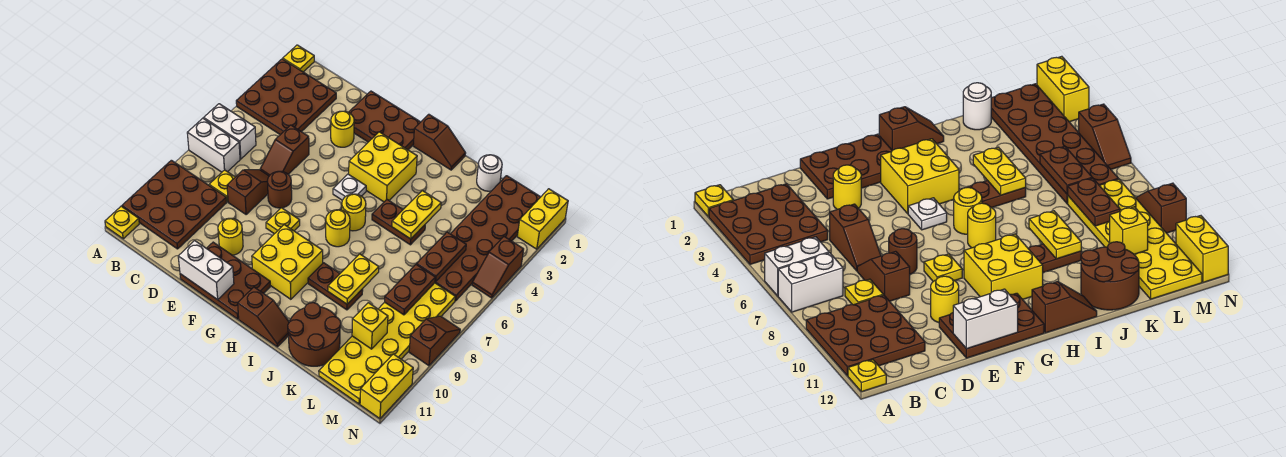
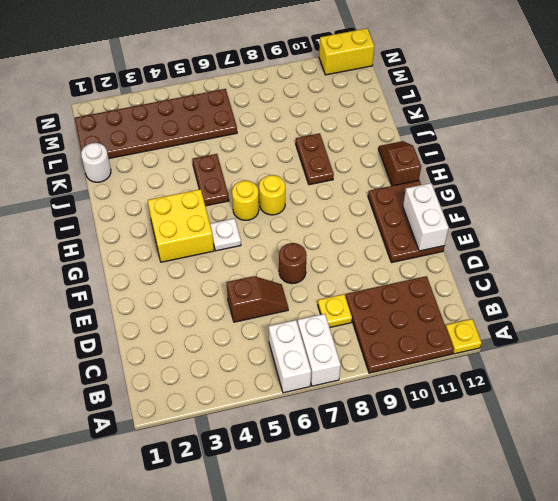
none -> yellow 1x1 plate [283,45,314,72]
none -> brown 3x3 plate [236,59,336,135]
none -> brown 1x2 slope [227,170,269,215]
none -> brown 2x3 plate [349,91,420,150]

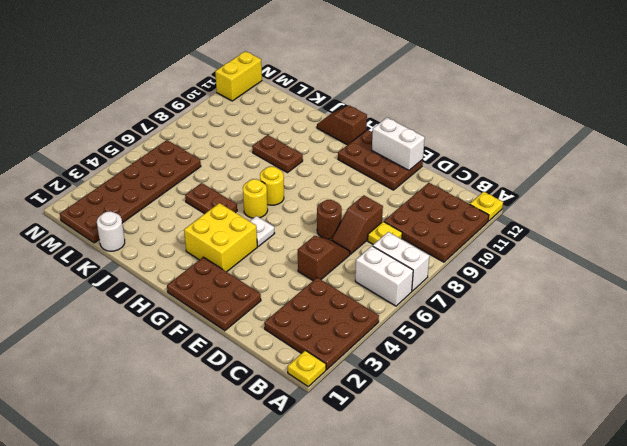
none -> yellow 1x1 round brick [331,111,354,147]
none -> yellow 1x1 round brick [218,218,243,255]
none -> yellow 1x1 plate [266,208,300,234]
none -> yellow 2x2 brick [252,225,323,299]

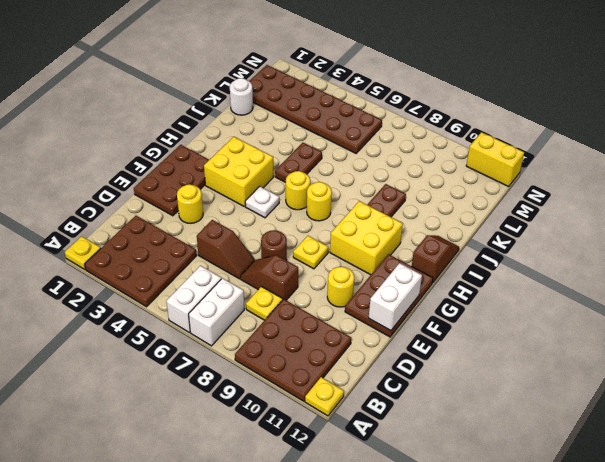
none -> brown 1x2 slope [413,114,466,170]
none -> brown 2x2 round brick [288,303,341,366]
none -> yellow 2x6 plate [319,283,455,404]
none -> yellow 1x2 brick [517,189,568,249]

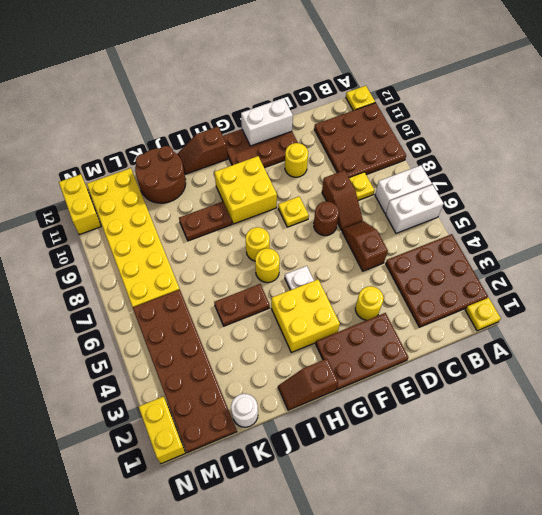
none -> brown 1x2 slope [472,237,524,298]
none -> brown 1x2 slope [409,316,460,366]
none -> yellow 1x2 plate [392,191,441,239]
none -> yellow 1x2 plate [328,254,379,304]

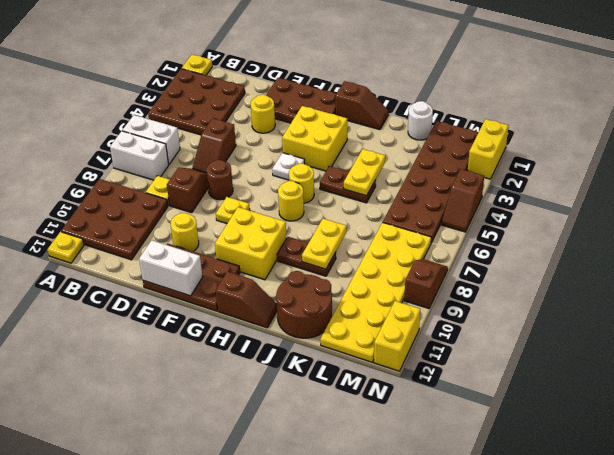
none -> brown 1x2 plate [417,232,466,282]
none -> brown 1x2 plate [385,264,435,315]
none -> yellow 1x1 brick [352,303,388,349]

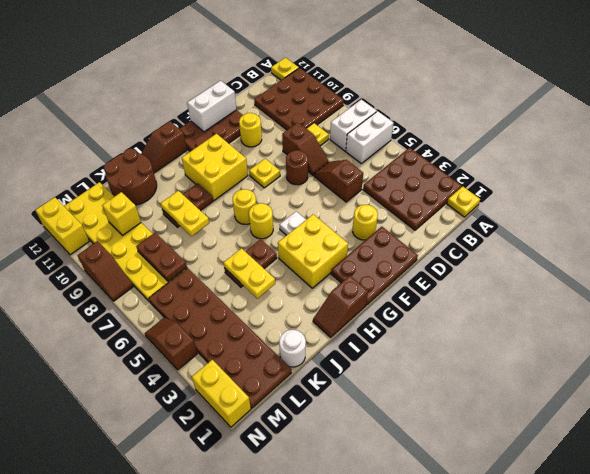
none -> brown 1x2 plate [417,232,466,282]

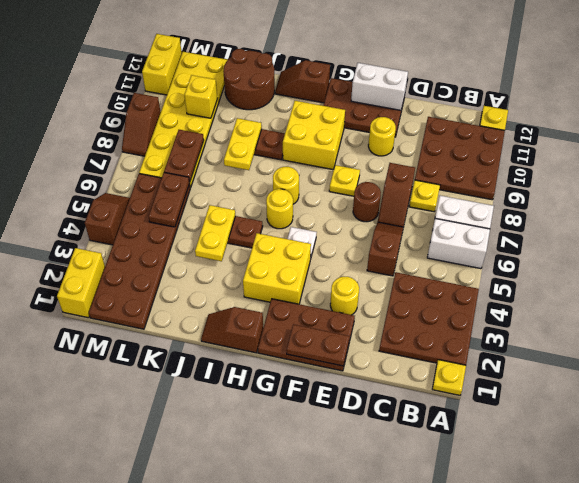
brown 1x2 plate [287,324,350,366] -> none
none -> white 1x1 round brick [477,155,502,191]

